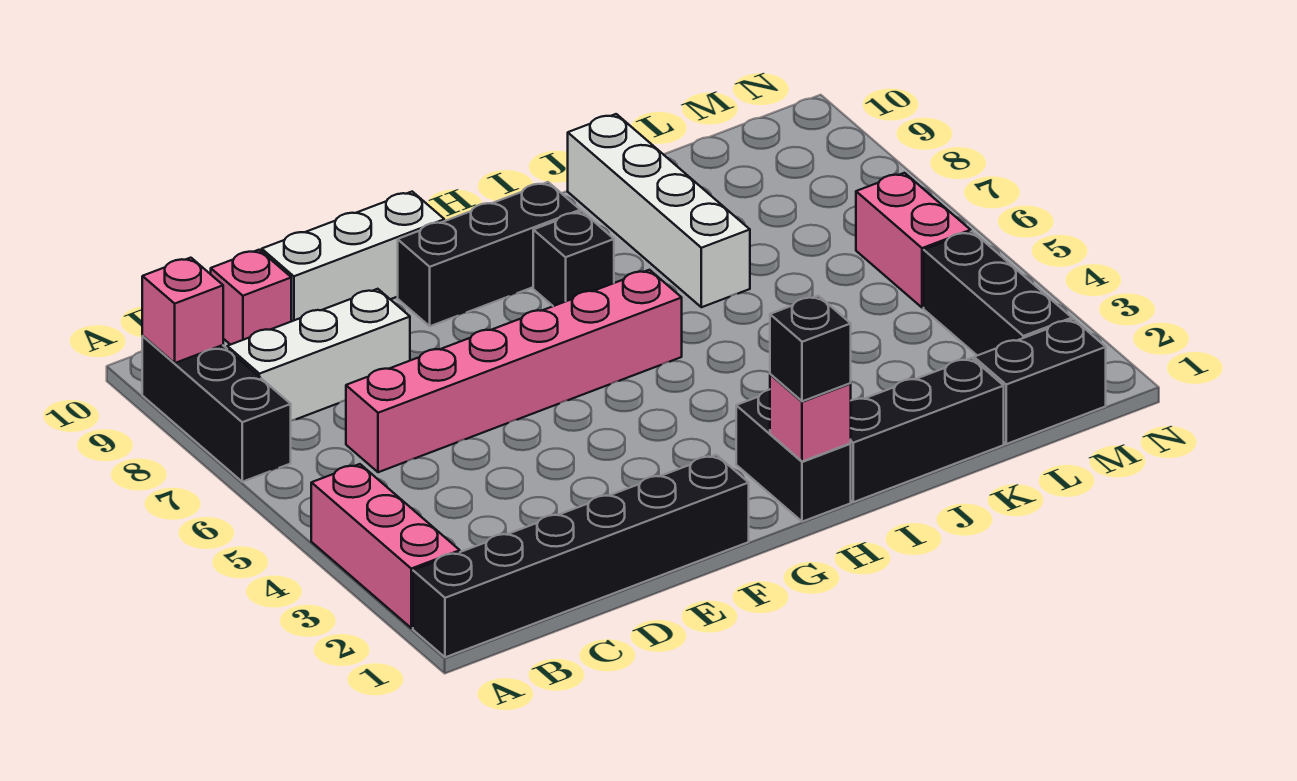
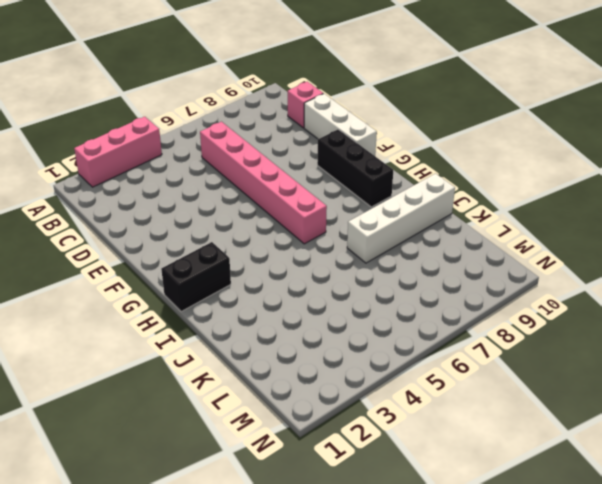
none -> black 1x6 brick [413,455,749,657]
none -> black 1x3 brick [142,336,291,482]
none -> white 1x3 brick [227,289,410,421]

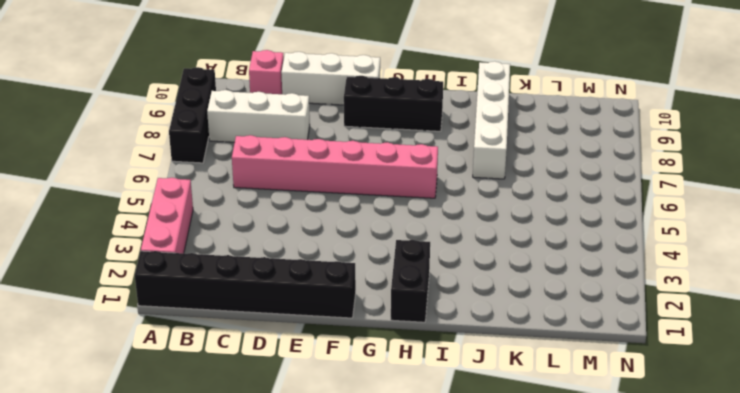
none -> black 1x1 brick [533,211,614,306]
none -> black 1x3 brick [850,358,1004,502]
none -> black 1x2 brick [974,319,1106,444]

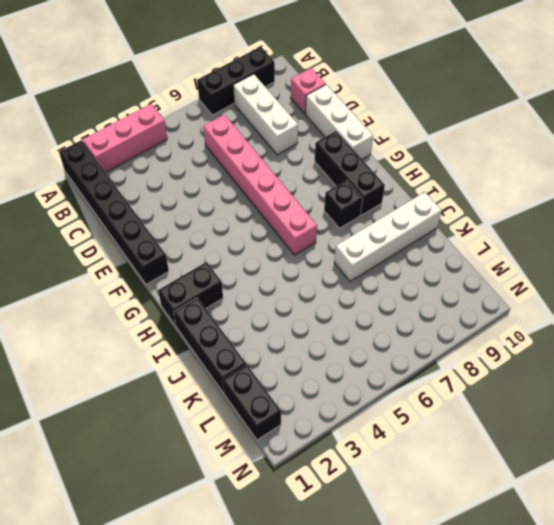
none -> black 1x3 brick [924,231,1072,356]
none -> pink 1x2 brick [856,173,971,308]
none -> pink 1x1 brick [142,258,223,363]

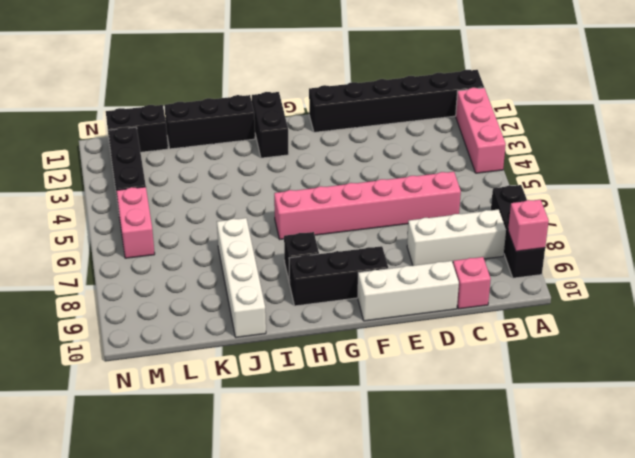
none -> pink 1x1 brick [770,374,851,462]
none -> black 1x1 brick [770,296,851,401]

